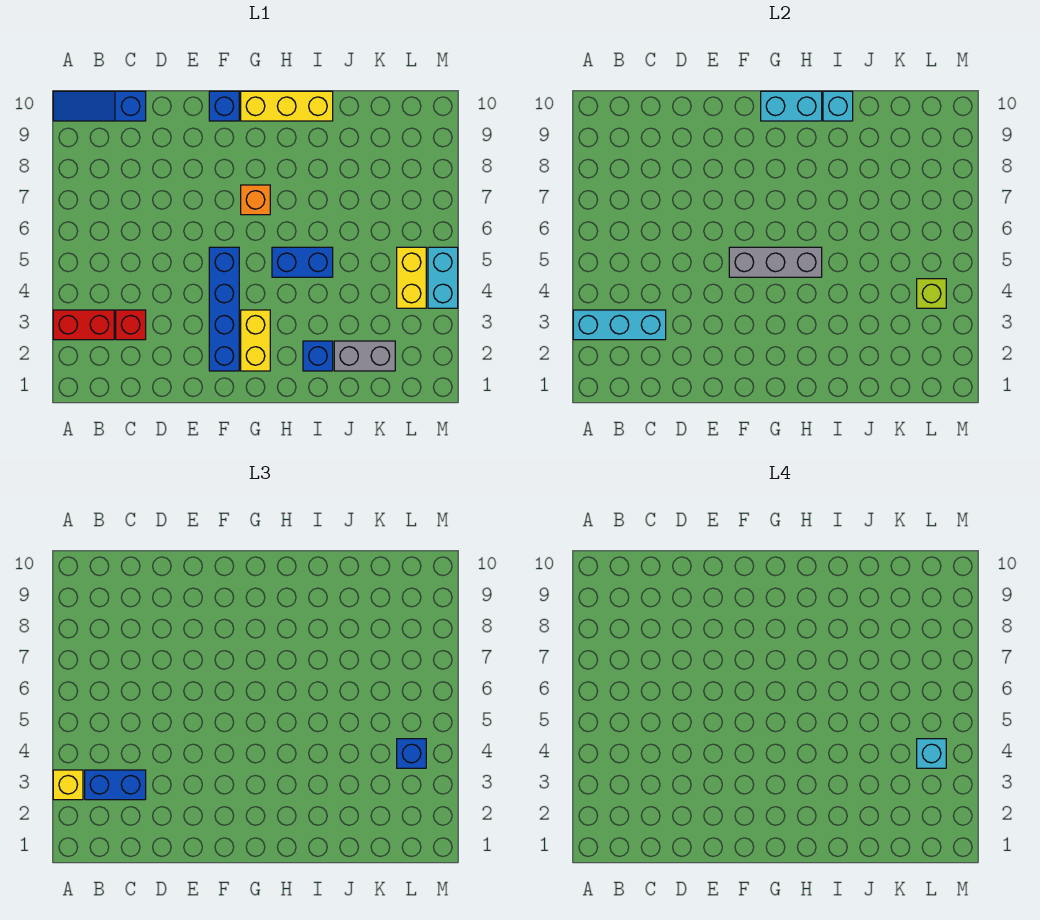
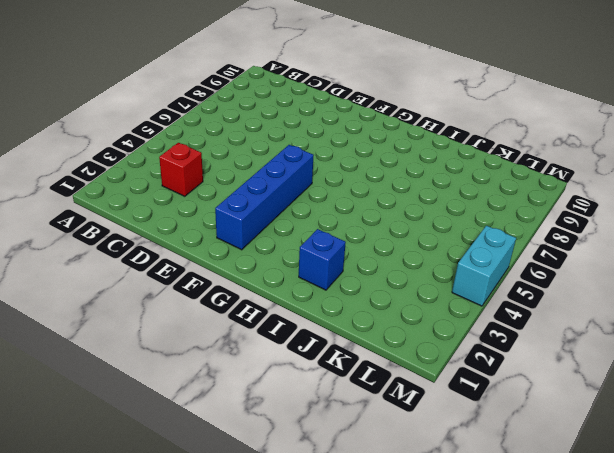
none -> red 1x2 brick [53,310,114,340]
none -> blue 1x3 slope [53,91,146,121]
none -> blue 1x1 brick [209,91,239,121]

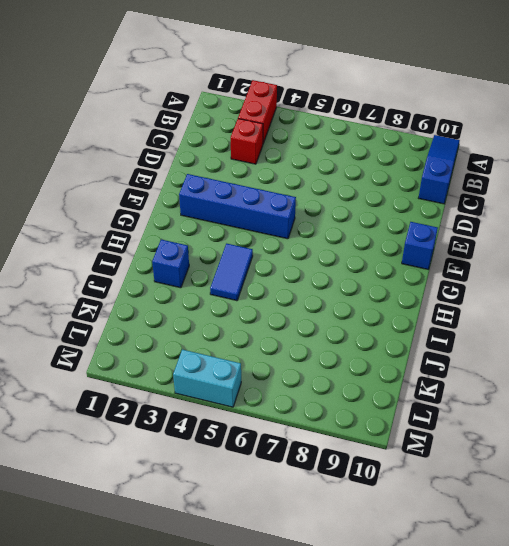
blue 1x2 tile [210,244,253,301] -> none
none -> yellow 1x2 brick [241,310,270,371]
none -> orange 1x1 brick [241,185,270,215]
none -> yellow 1x3 brick [241,91,333,121]

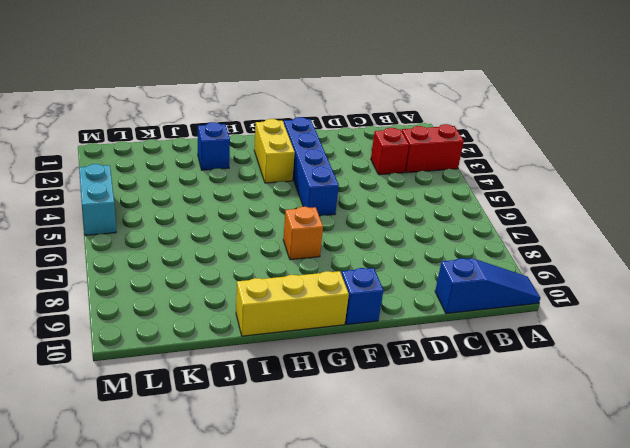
none -> blue 1x2 brick [272,247,333,277]
none -> grey 1x2 brick [334,341,395,371]
none -> yellow 1x2 brick [397,247,426,308]

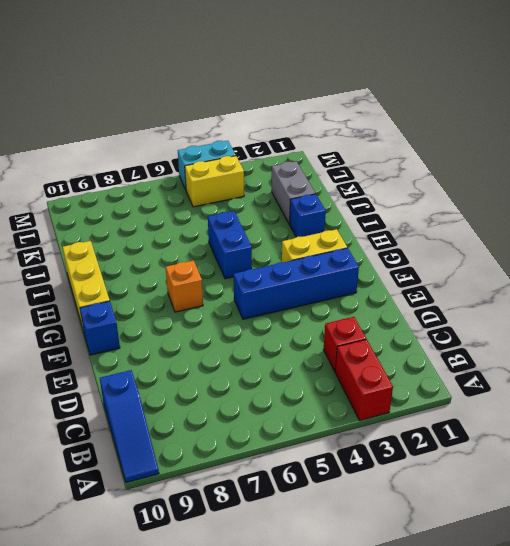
none -> cyan 1x3 brick [573,310,666,340]
none -> grey 1x3 brick [729,247,822,277]
none -> cyan 1x2 brick [761,91,822,121]

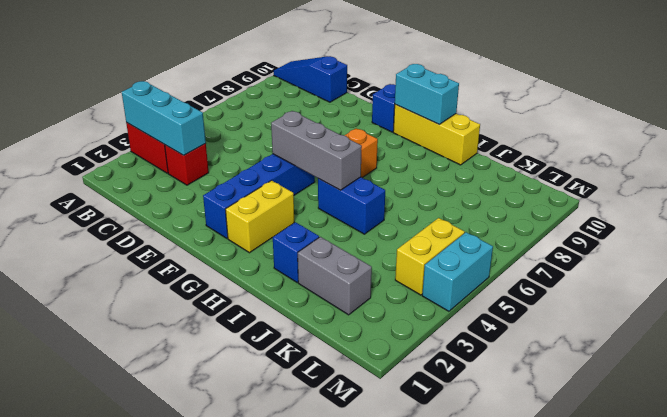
none -> cyan 1x1 brick [823,91,853,121]
none -> lime 1x1 brick [917,279,946,308]
none -> yellow 1x1 brick [53,770,83,800]

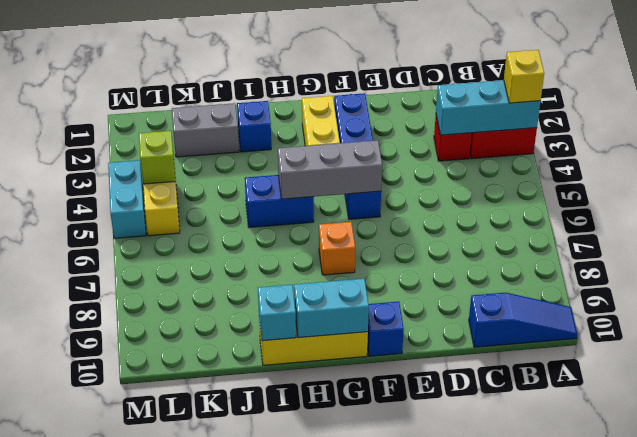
none -> blue 1x2 brick [85,770,146,800]
none -> blue 1x1 brick [397,739,426,768]
none -> cyan 1x1 brick [917,739,946,768]

